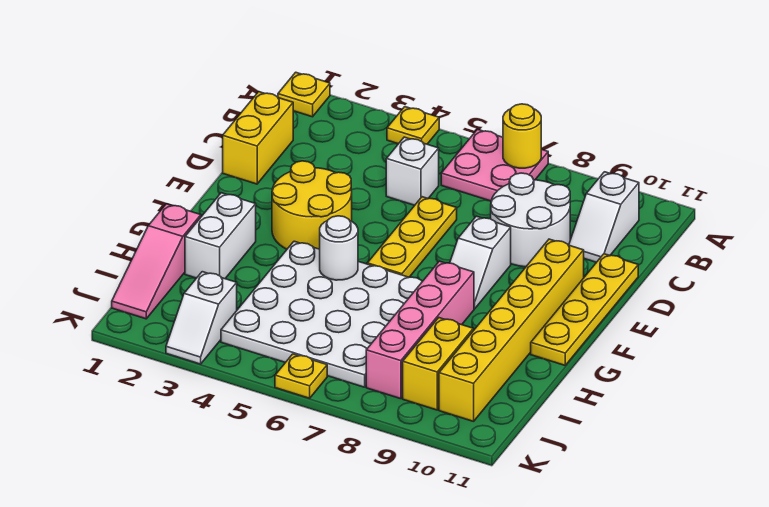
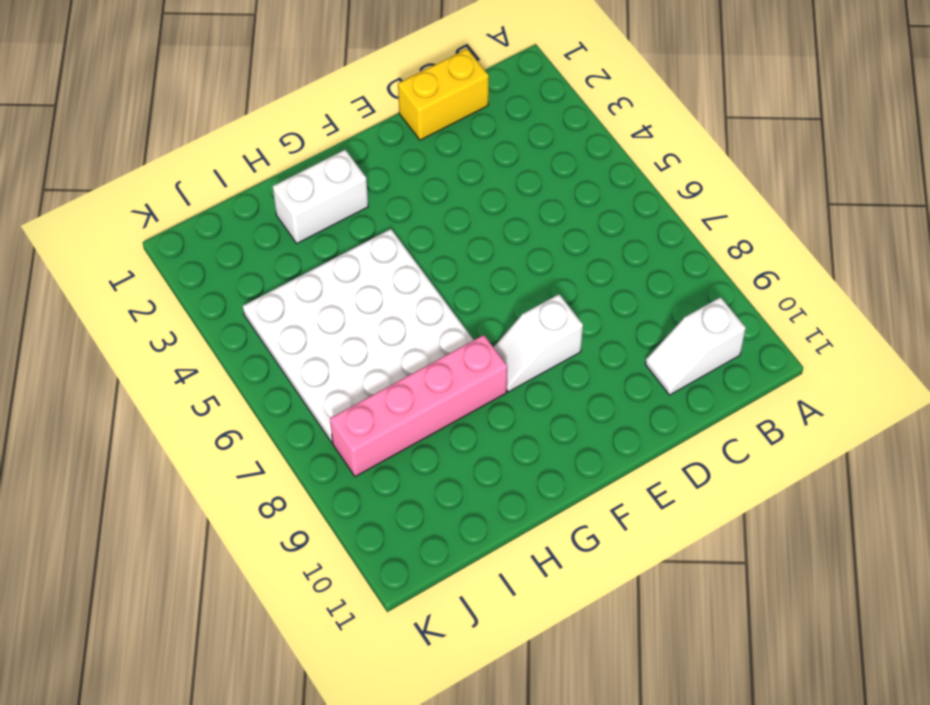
none -> yellow 1x1 plate [278,72,330,117]
none -> yellow 1x1 plate [387,107,439,144]
none -> pink 2x2 plate [441,129,548,201]

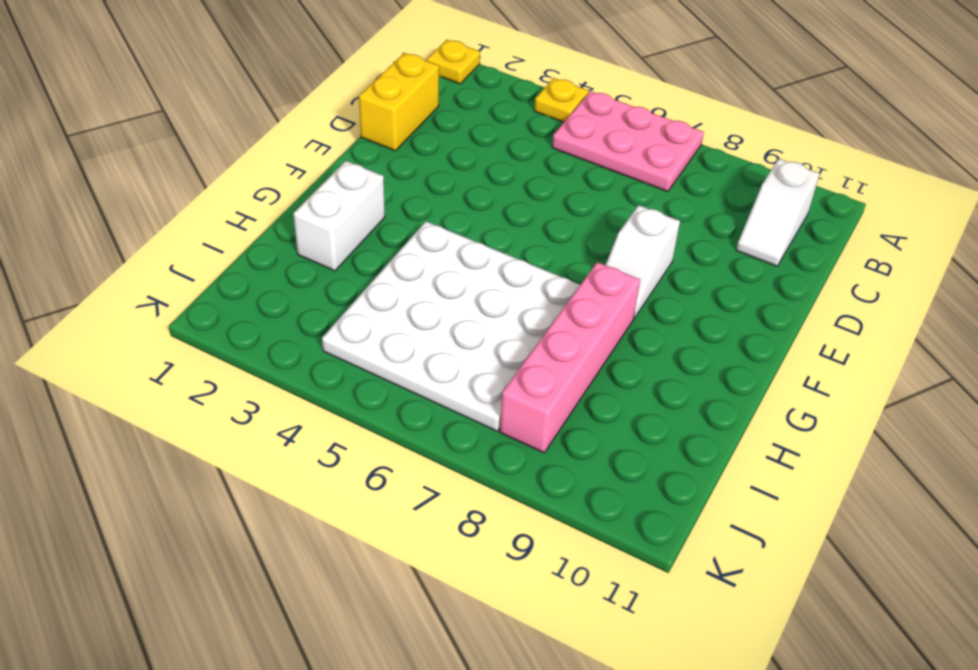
pink 2x3 plate [552,91,704,192] -> pink 2x2 plate [441,129,548,201]
none -> white 1x1 brick [386,137,439,205]
none -> white 2x2 round brick [491,173,570,267]
none -> yellow 1x3 plate [367,197,457,277]

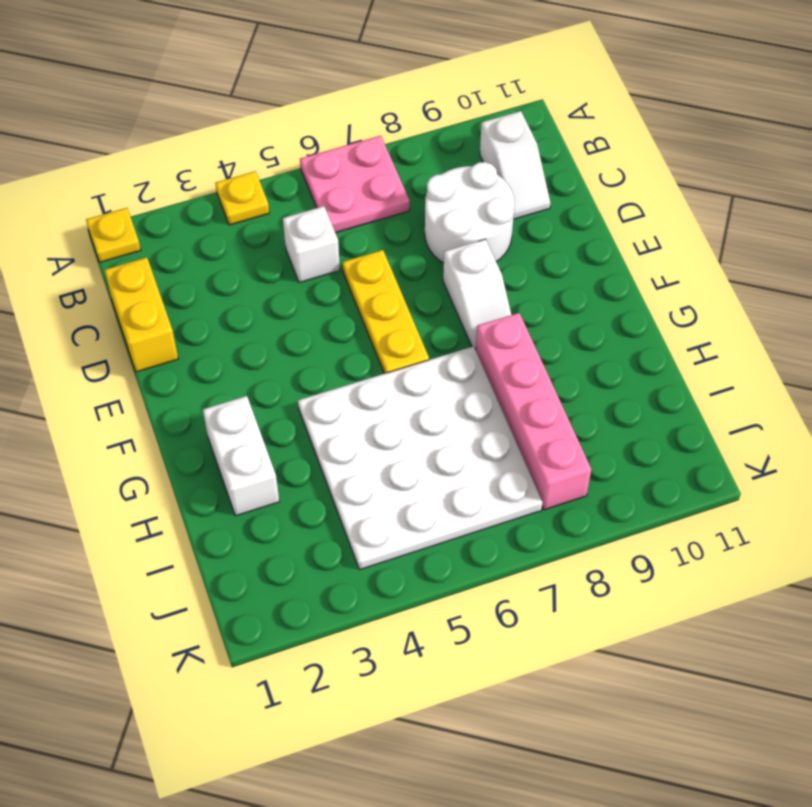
none -> yellow 1x4 plate [531,254,638,365]
none -> yellow 2x2 round brick [272,161,352,249]
none -> yellow 1x6 brick [439,239,584,421]

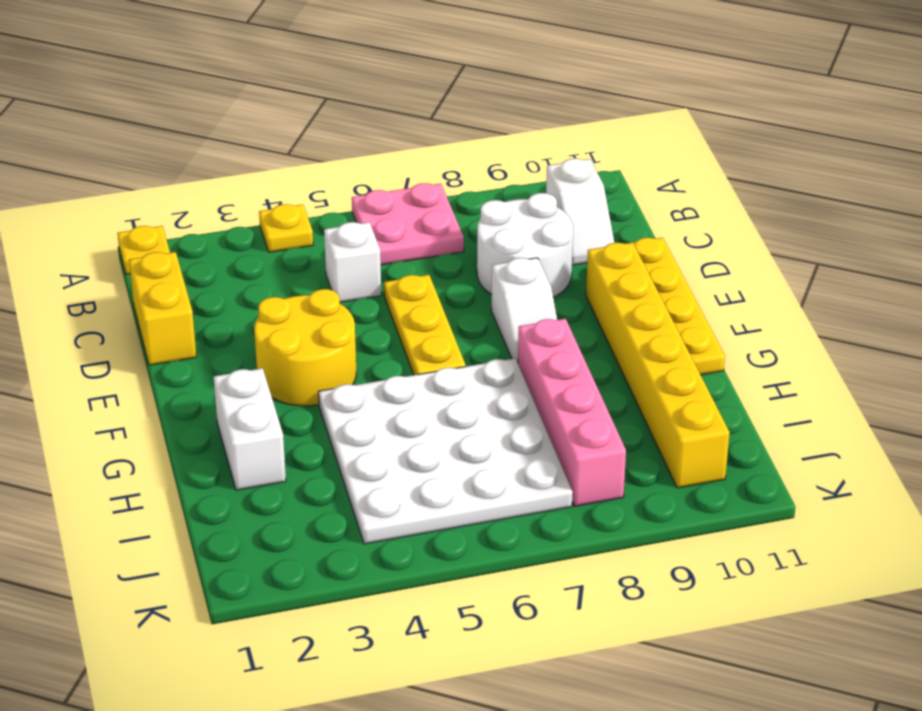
none -> pink 1x3 slope [112,204,201,319]
none -> yellow 1x2 brick [403,318,473,410]
none -> white 1x2 slope [166,272,237,364]

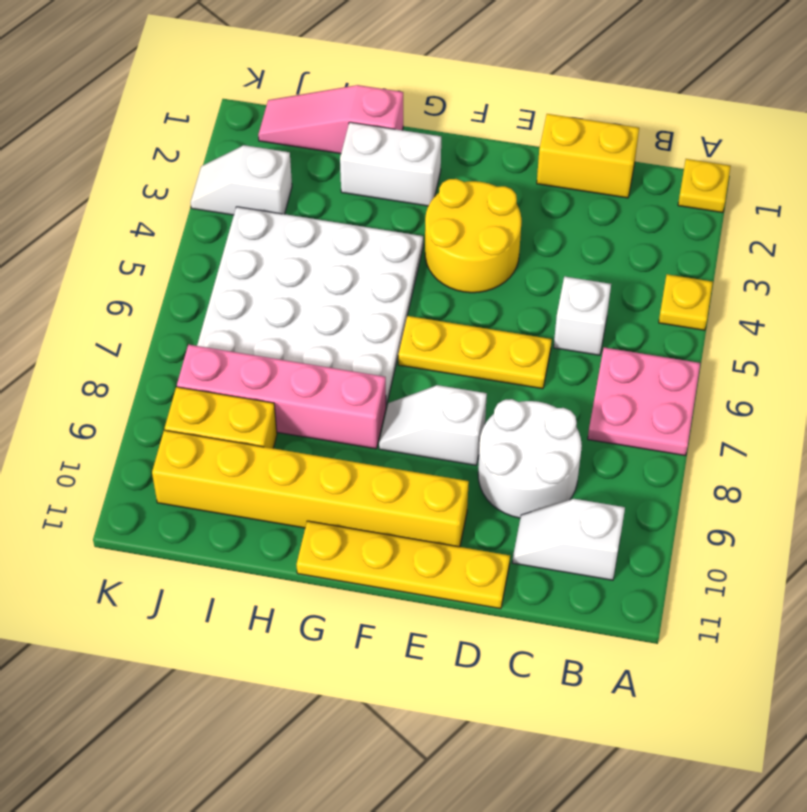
none -> yellow 1x1 plate [275,354,327,398]
none -> yellow 1x1 round brick [503,104,541,168]
none -> white 1x1 round brick [320,216,358,280]

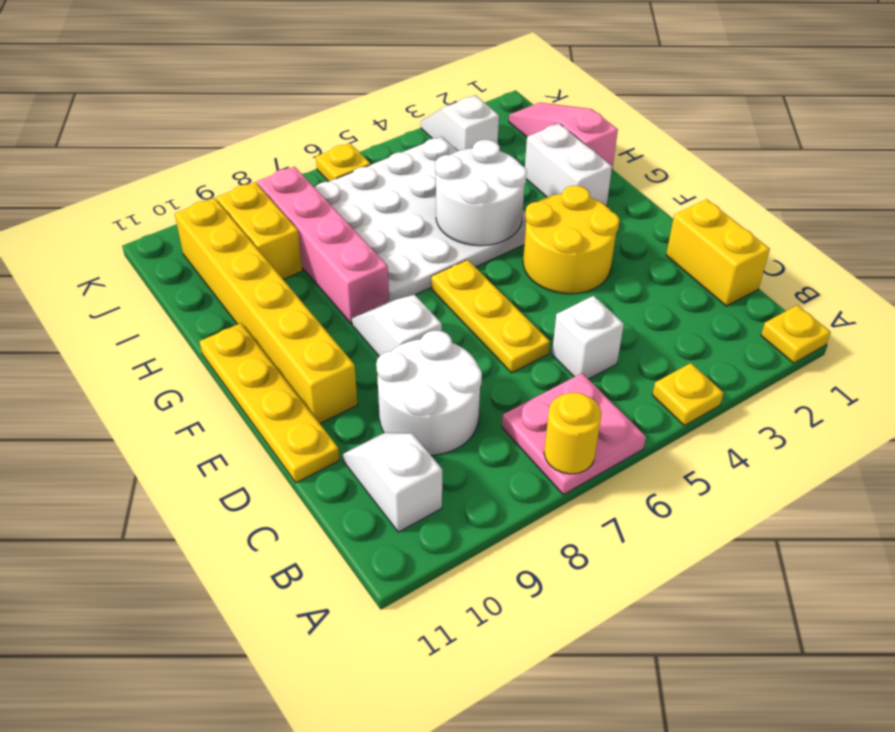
white 2x2 round brick [435,140,527,246] -> white 1x1 round brick [320,216,358,280]

